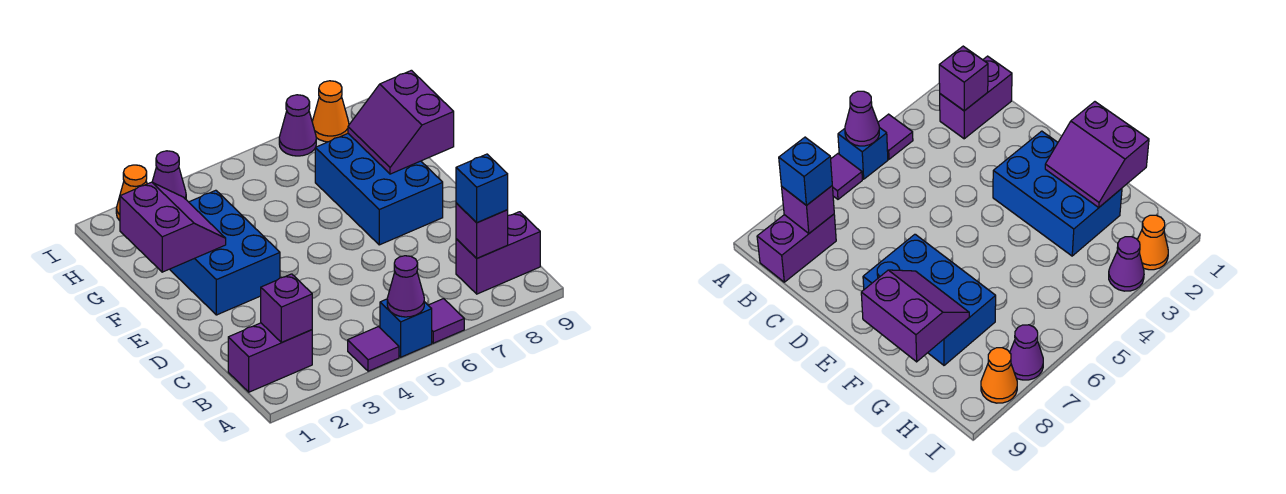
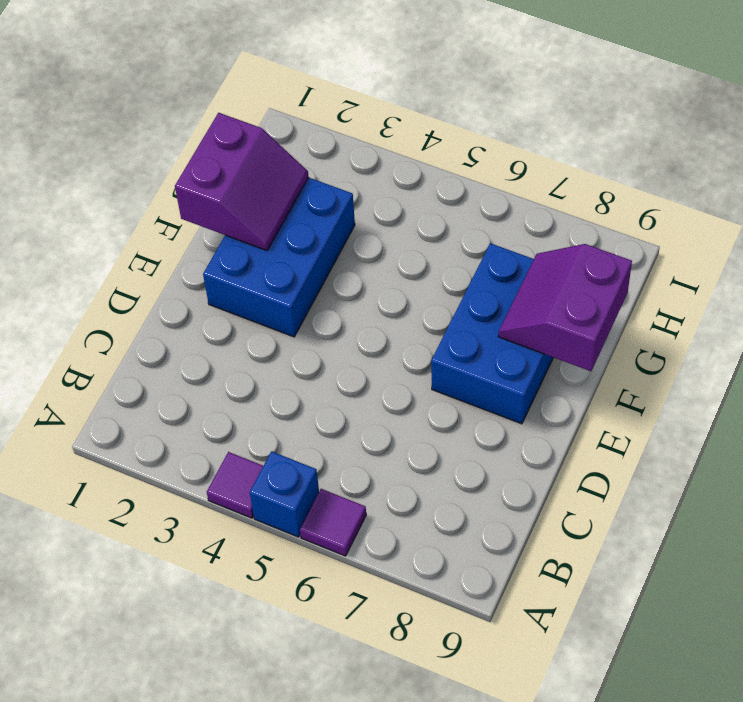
none -> purple 1x2 brick [228,323,312,392]
none -> purple 1x2 brick [456,212,540,294]
none -> orange 1x1 cone [116,165,147,221]

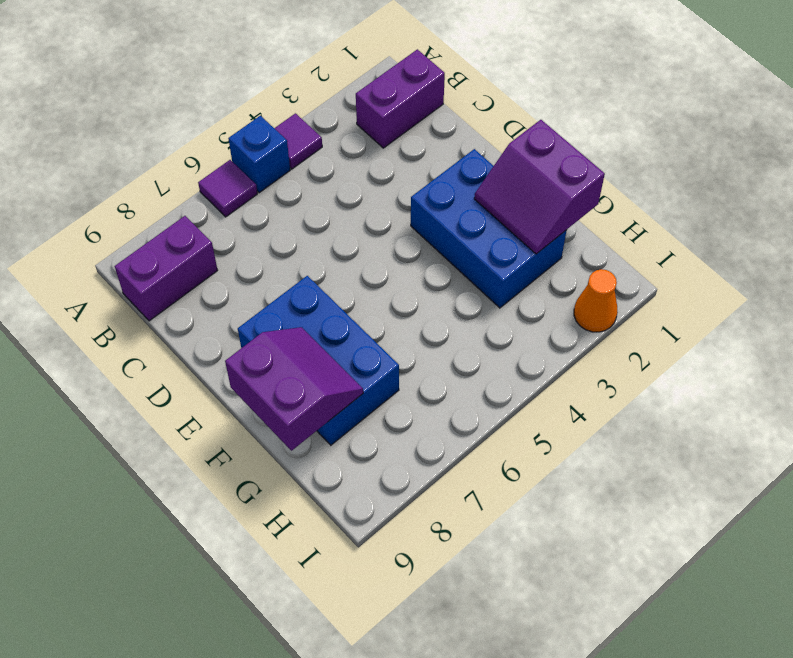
none -> purple 1x1 cone [152,151,186,199]
none -> purple 1x1 cone [279,95,316,156]
none -> orange 1x1 cone [312,81,349,142]

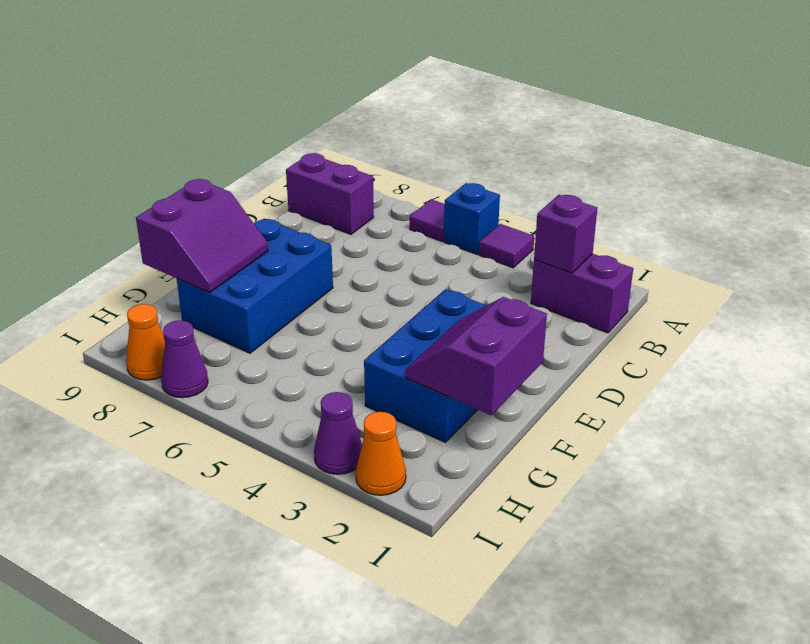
none -> purple 1x1 cone [387,256,424,317]
none -> purple 1x1 brick [456,203,508,258]
none -> blue 1x1 brick [456,154,508,223]

